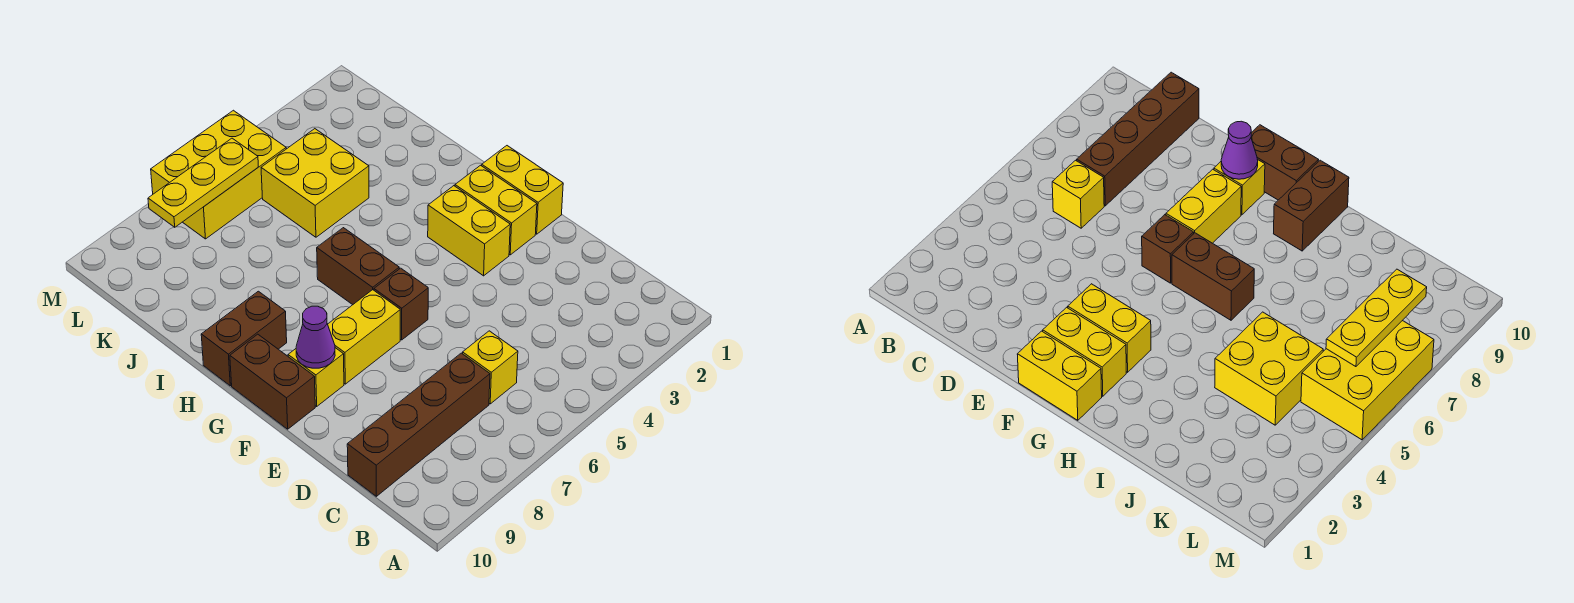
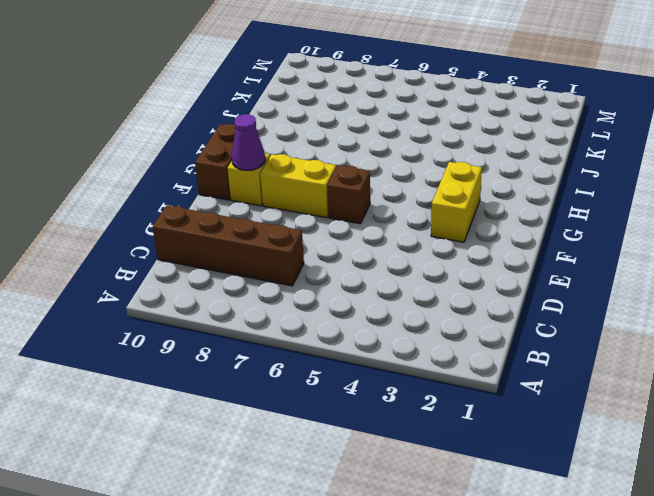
none -> yellow 1x1 brick [463,331,518,404]
none -> yellow 1x2 brick [482,146,563,234]
none -> yellow 1x2 brick [455,165,537,255]

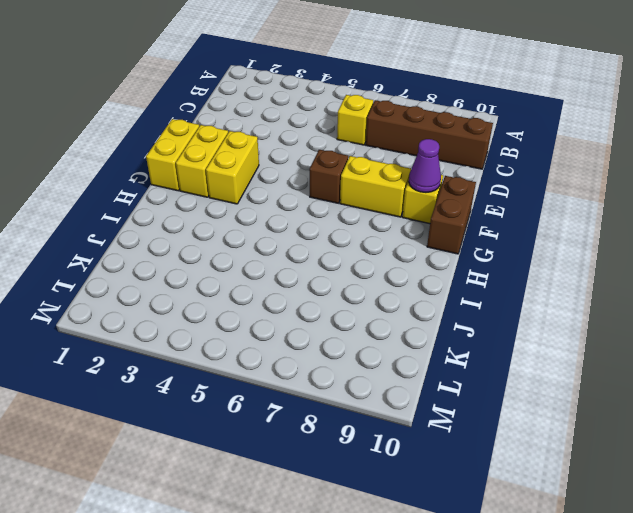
none -> brown 1x2 brick [317,228,399,305]
none -> brown 1x2 brick [201,291,287,386]
none -> yellow 2x2 brick [261,129,369,237]

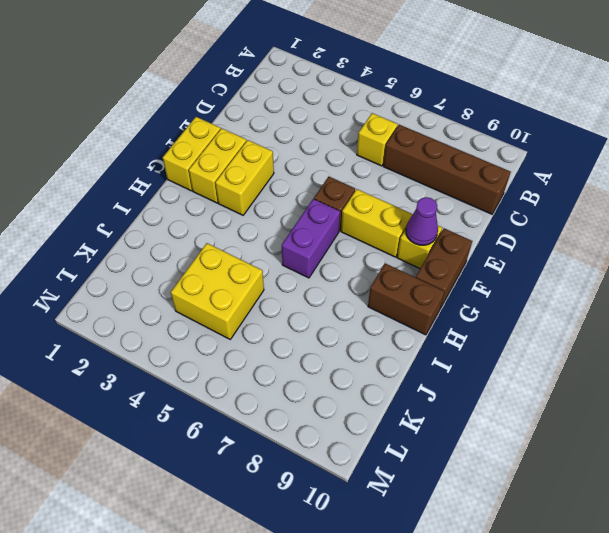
purple 1x2 brick [282,199,340,278] -> brown 1x2 brick [317,228,399,305]
none -> yellow 2x3 brick [151,110,286,239]
none -> yellow 1x3 plate [148,138,258,227]

